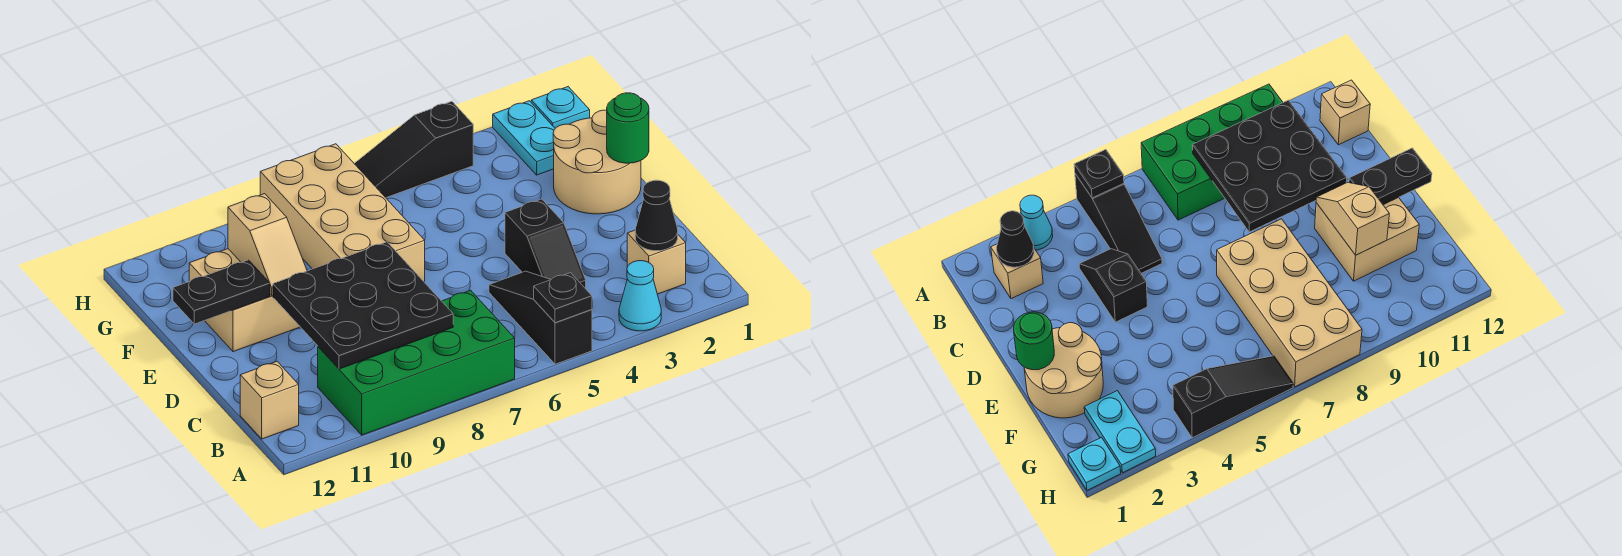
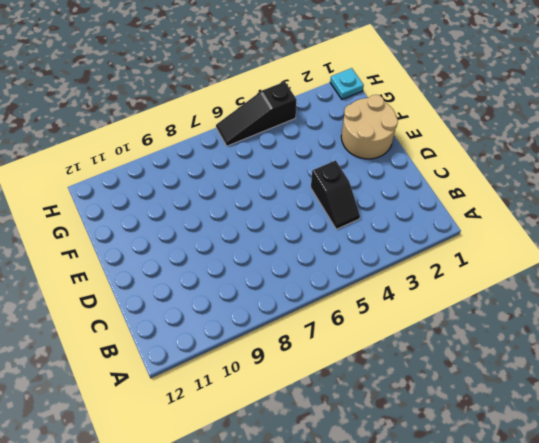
none -> cyan 1x1 cone [619,261,661,331]
none -> black 1x3 slope [489,271,592,364]
none -> green 2x4 brick [318,290,515,435]

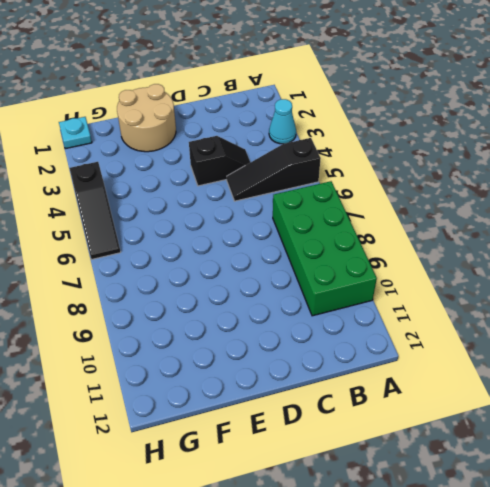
none -> tan 1x1 brick [627,230,686,294]
none -> tan 1x1 brick [240,361,299,439]
none -> tan 2x4 brick [260,144,425,281]

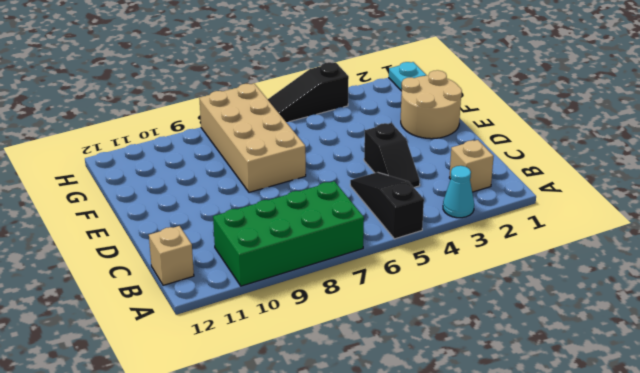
none -> tan 2x2 brick [189,249,300,352]
none -> cyan 1x2 plate [493,101,555,175]
none -> black 1x1 plate [534,273,592,323]

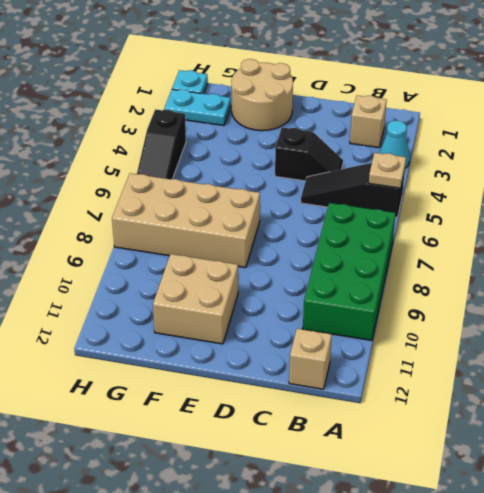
tan 1x1 plate [369,153,406,188] -> black 1x1 plate [534,273,592,323]
none -> black 1x1 cone [635,180,678,251]
none -> black 3x3 plate [273,242,453,369]
none -> green 1x1 round brick [607,93,649,163]

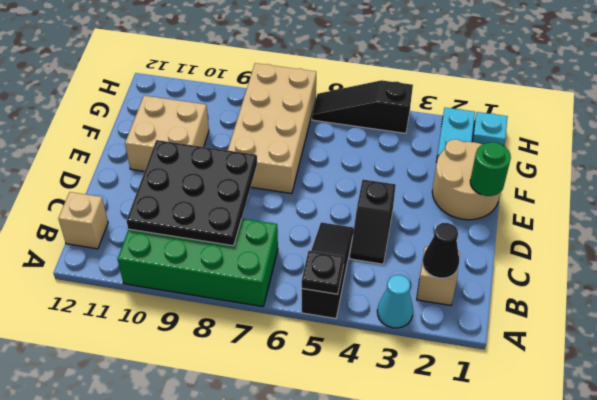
none -> tan 1x2 slope [228,194,307,296]
none -> black 1x2 plate [173,260,270,324]

